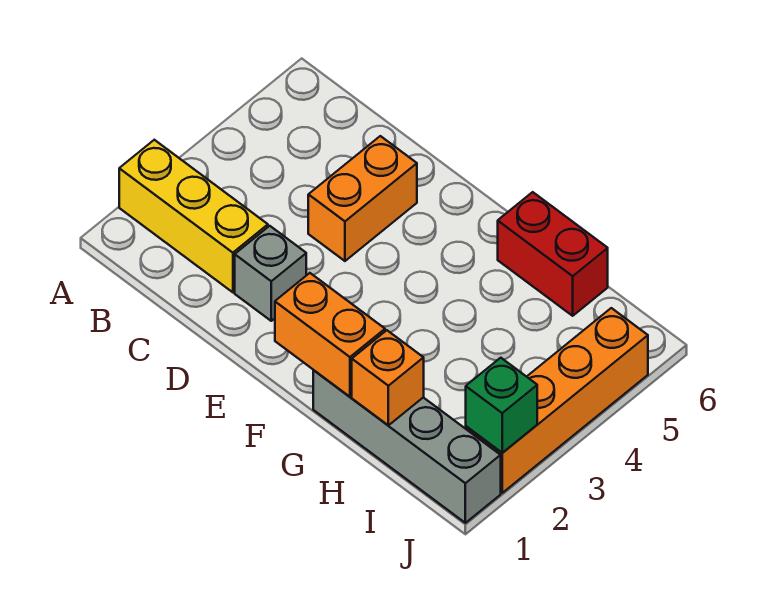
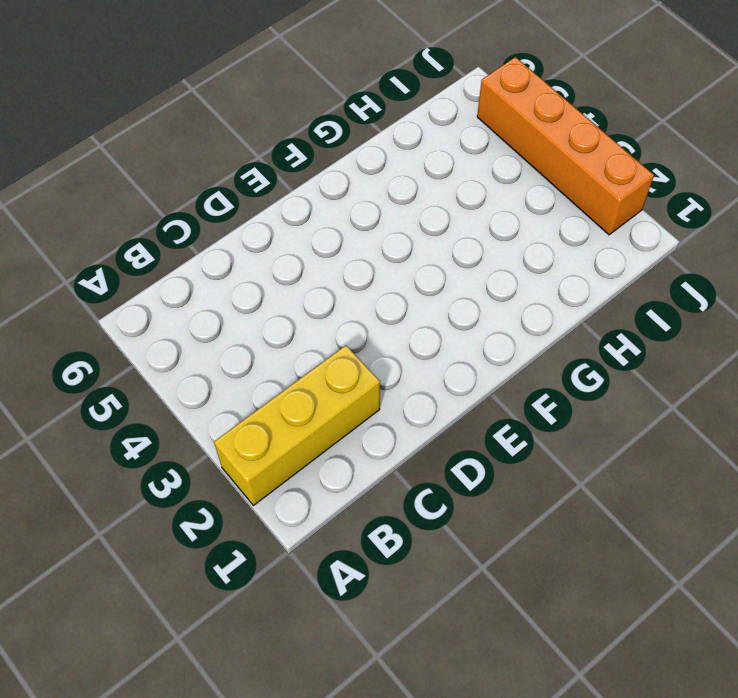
none -> grey 1x1 brick [235,226,306,321]
none -> orange 1x2 brick [308,136,417,261]

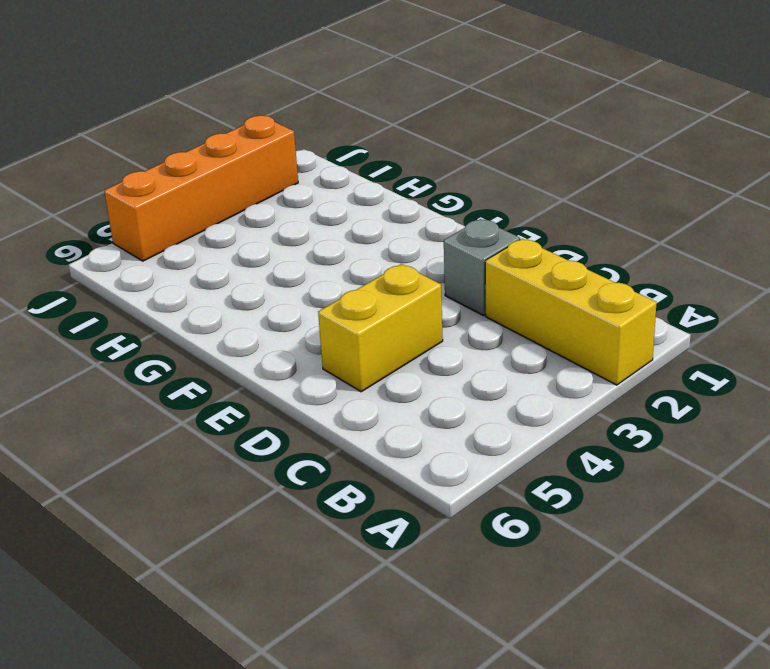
yellow 1x2 brick [318,264,443,392] -> orange 1x2 brick [308,136,417,261]
none -> grey 1x4 brick [313,370,501,523]
none -> red 1x2 brick [498,192,608,316]

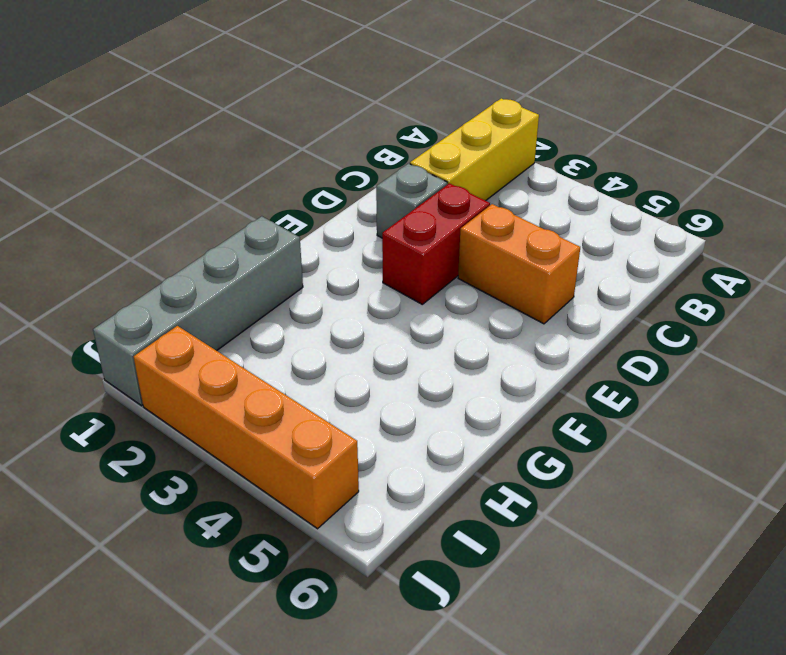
red 1x2 brick [382,183,490,304] -> red 1x2 brick moved to [498,192,608,316]
none -> orange 1x2 brick [275,273,385,397]
none -> orange 1x1 brick [352,330,424,425]

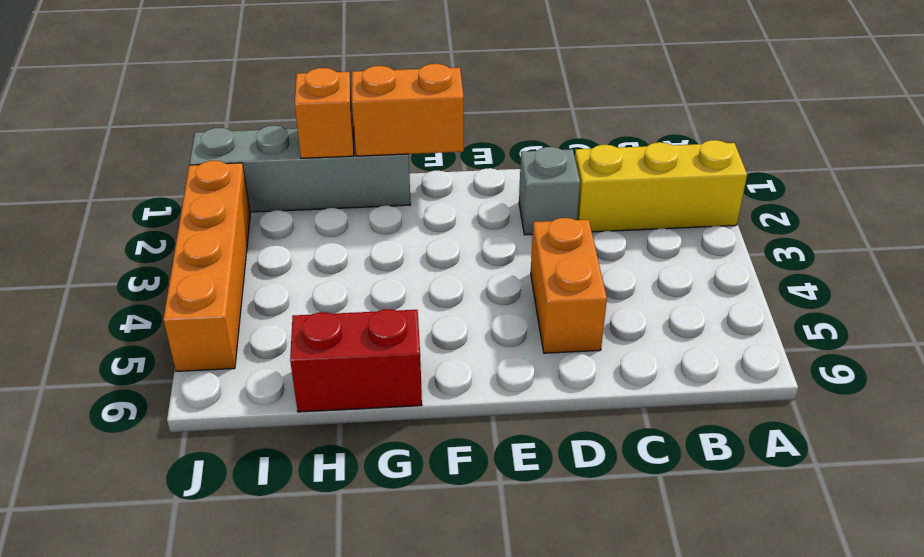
none -> green 1x1 brick [466,358,537,453]

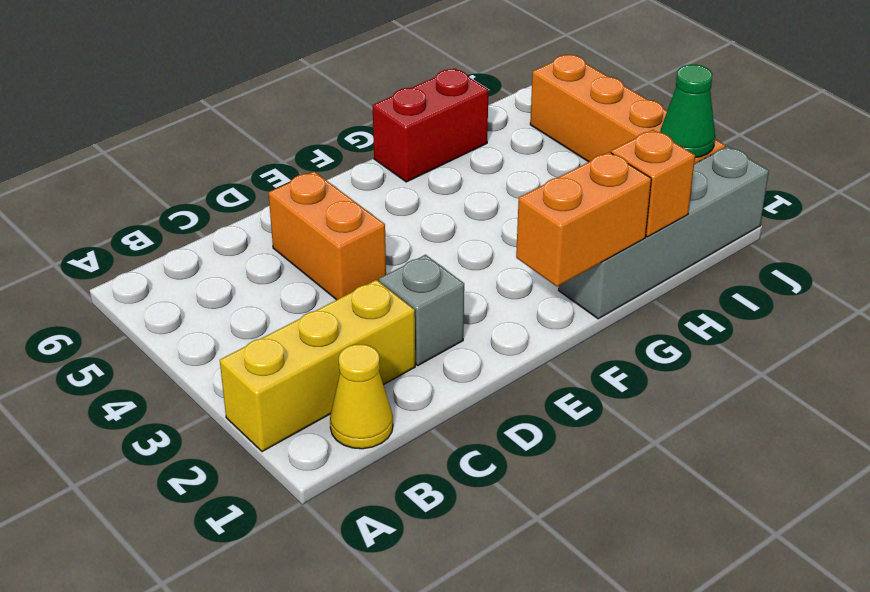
yellow 1x1 cone [330,344,393,449] -> none
green 1x1 cone [660,65,715,158] -> green 1x1 brick [466,358,537,453]

